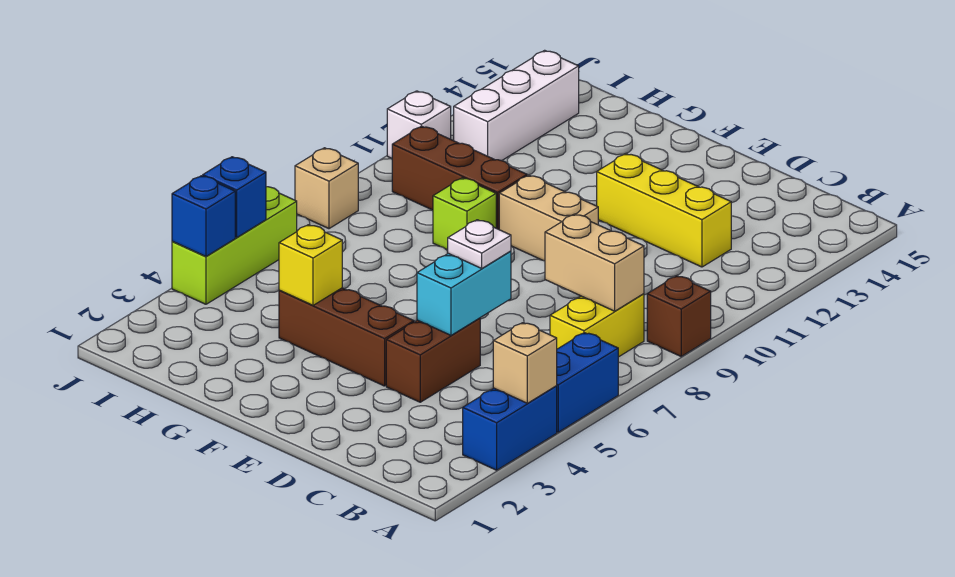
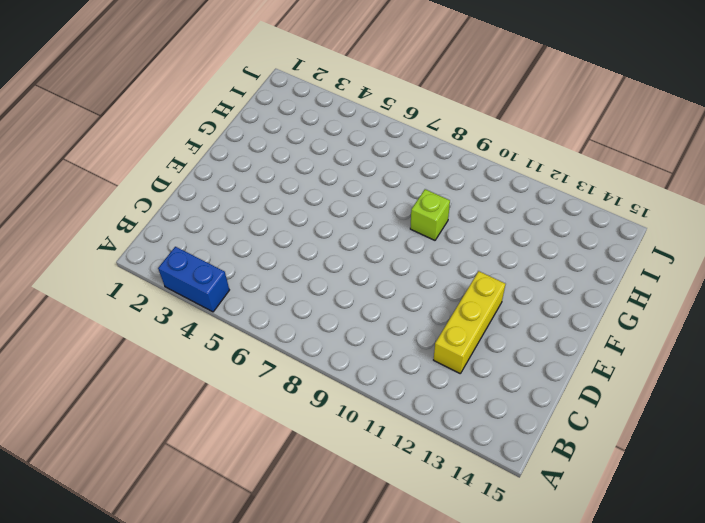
none -> blue 1x2 brick [557,333,618,432]
none -> brown 1x1 brick [647,276,711,356]
none -> yellow 1x2 brick [550,294,644,357]

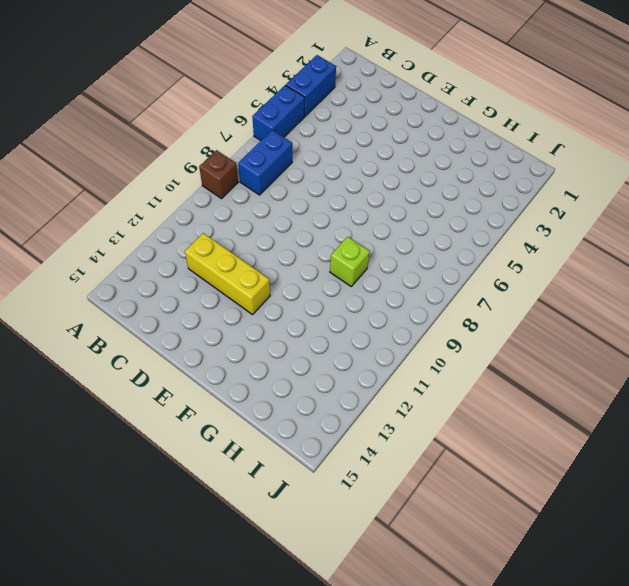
blue 1x2 brick [238,130,292,195] -> yellow 1x2 brick [550,294,644,357]
none -> brown 1x2 brick [386,318,480,402]
none -> brown 1x3 brick [279,288,414,386]
none -> tan 1x2 brick [499,175,598,261]

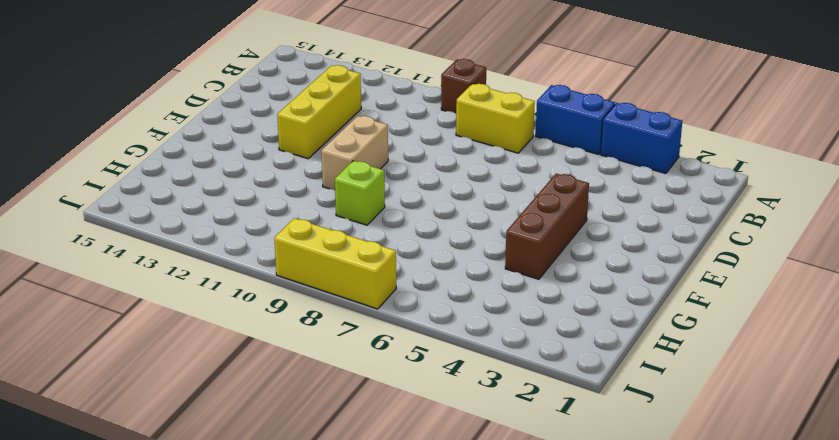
yellow 1x3 brick [275,218,396,309] -> tan 1x1 brick [295,148,358,229]
none -> brown 1x2 brick [386,318,480,402]
none -> brown 1x3 brick [392,126,527,229]
none -> white 1x3 brick [454,50,579,161]

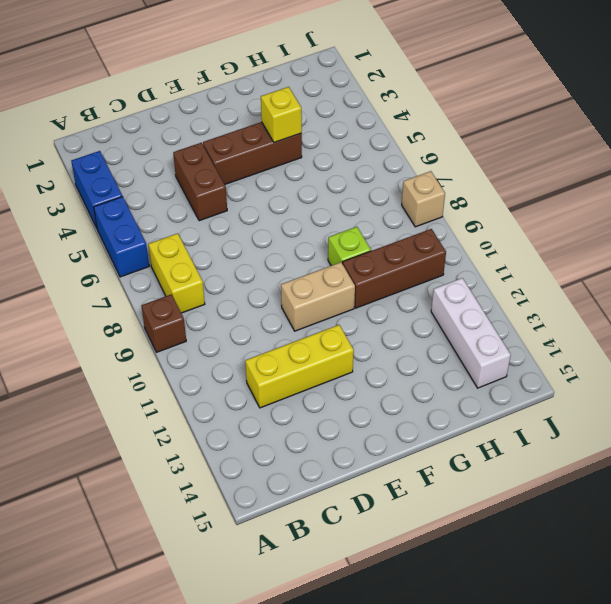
none -> lime 1x3 brick [172,187,297,304]
none -> white 1x1 brick [387,91,451,158]
none -> tan 1x1 brick [493,323,557,403]

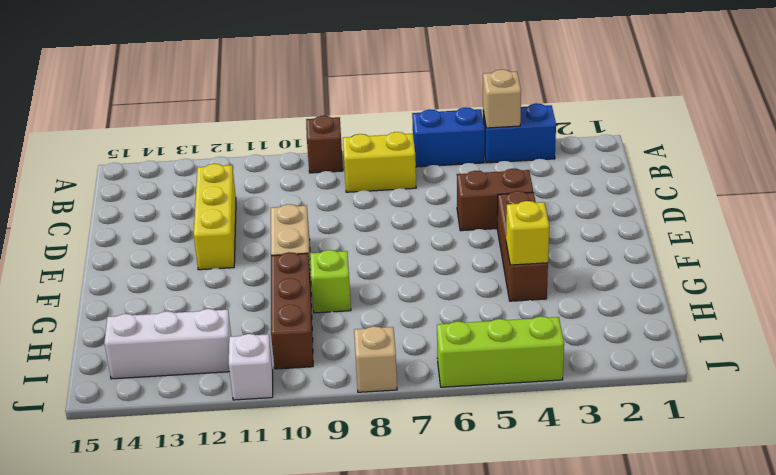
none -> tan 1x2 brick [545,214,644,311]
none -> cyan 1x2 brick [417,251,511,335]
none -> blue 1x1 brick [172,176,235,256]

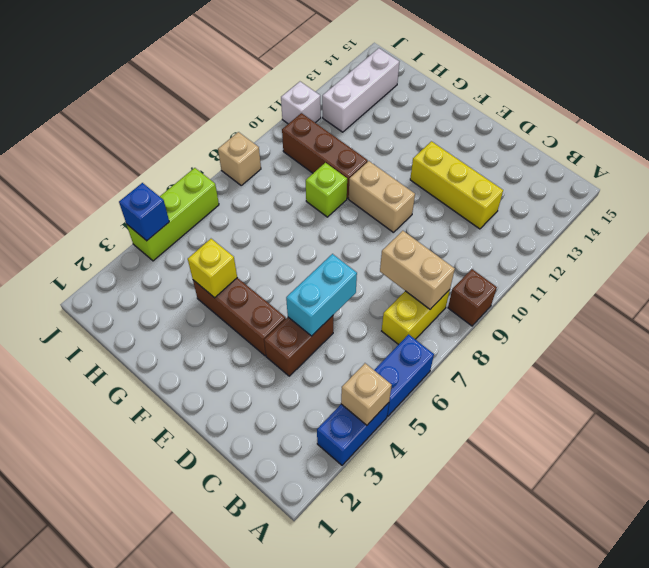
none -> blue 1x1 brick [203,157,266,237]
none -> white 1x1 plate [448,220,511,268]

